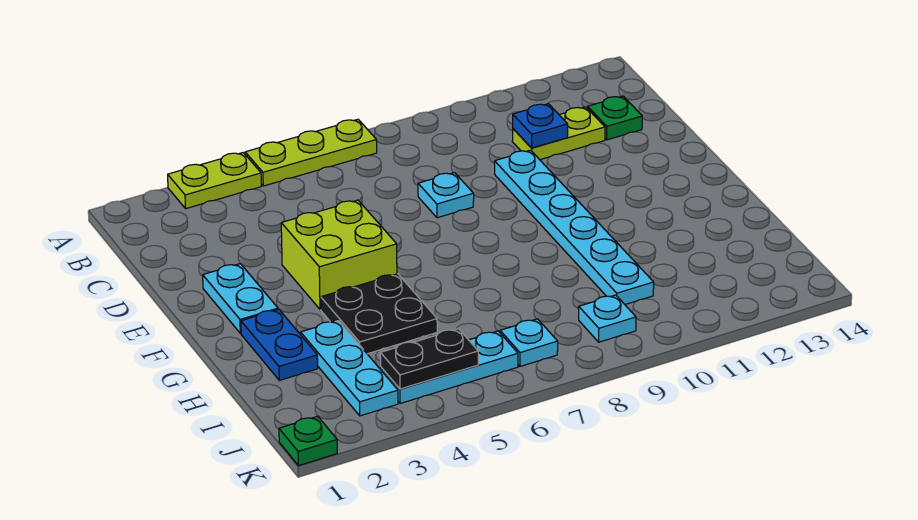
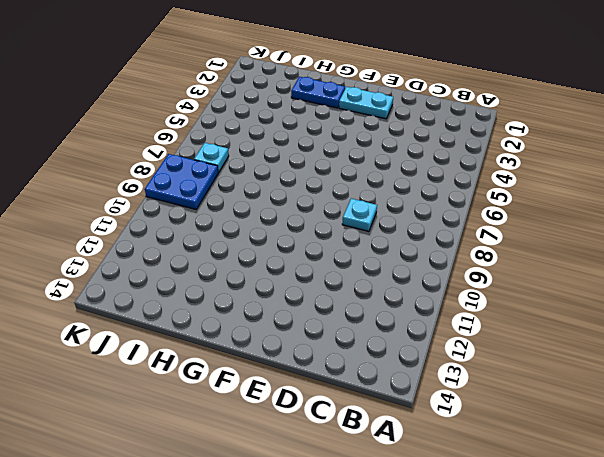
blue 2x2 plate [145,154,218,209] -> cyan 1x1 plate [579,295,636,342]
none -> lime 1x2 plate [168,153,261,208]
none -> lime 1x3 plate [245,119,377,186]
none -> lime 1x2 plate [512,107,605,160]

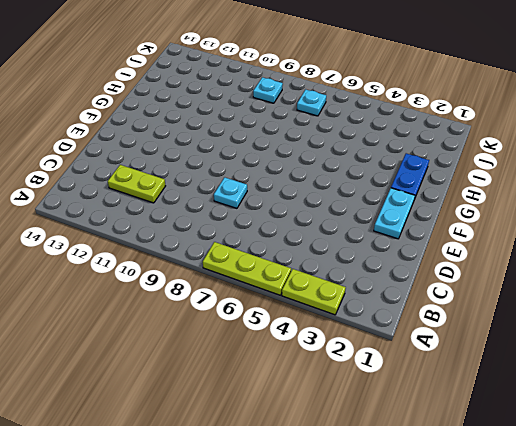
none -> green 1x1 plate [588,96,642,140]
none -> cyan 1x6 plate [495,150,654,304]
none -> lime 2x2 brick [281,200,397,309]

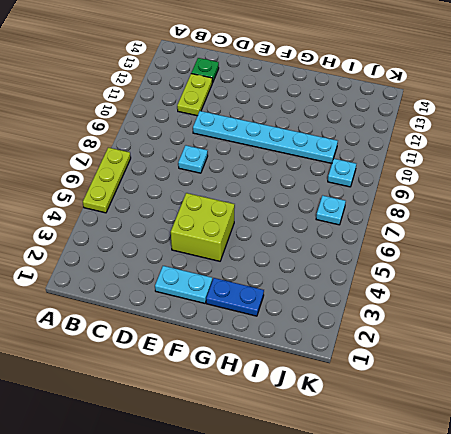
none -> lime 1x2 plate [168,153,261,208]
none -> black 2x2 plate [321,274,437,354]
none -> cyan 1x3 plate [301,321,398,416]

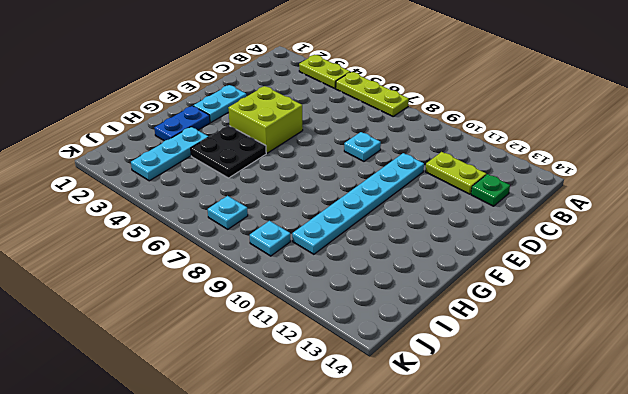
none -> cyan 1x3 plate [381,331,518,403]
none -> green 1x1 plate [279,416,337,466]
none -> blue 1x1 plate [513,104,568,148]

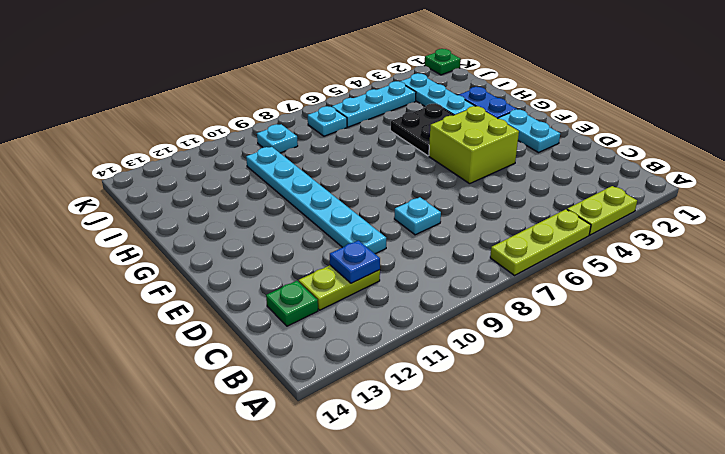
none -> black 1x2 plate [380,329,478,389]

